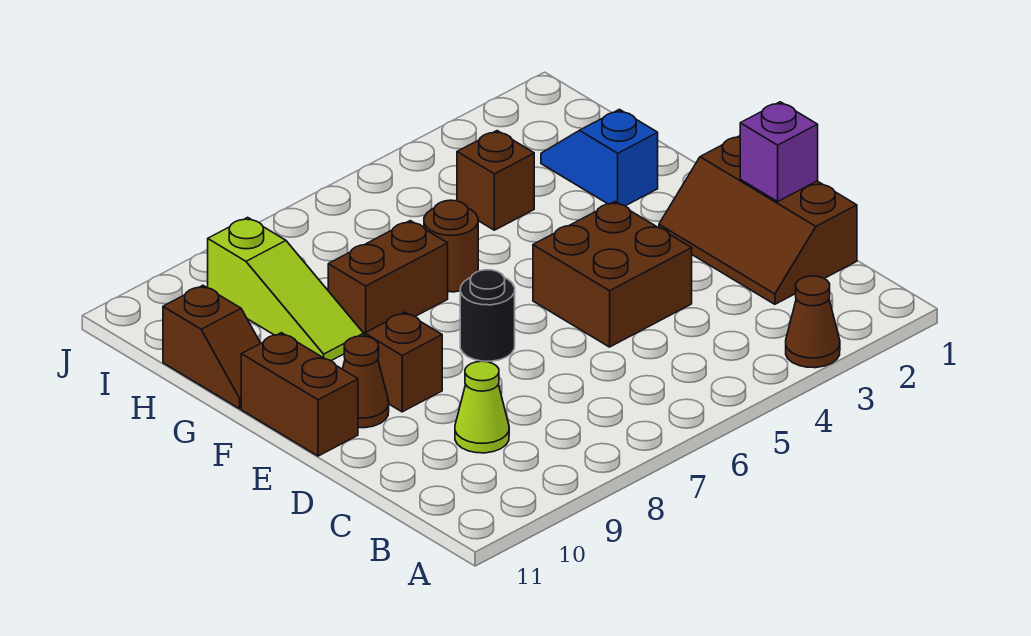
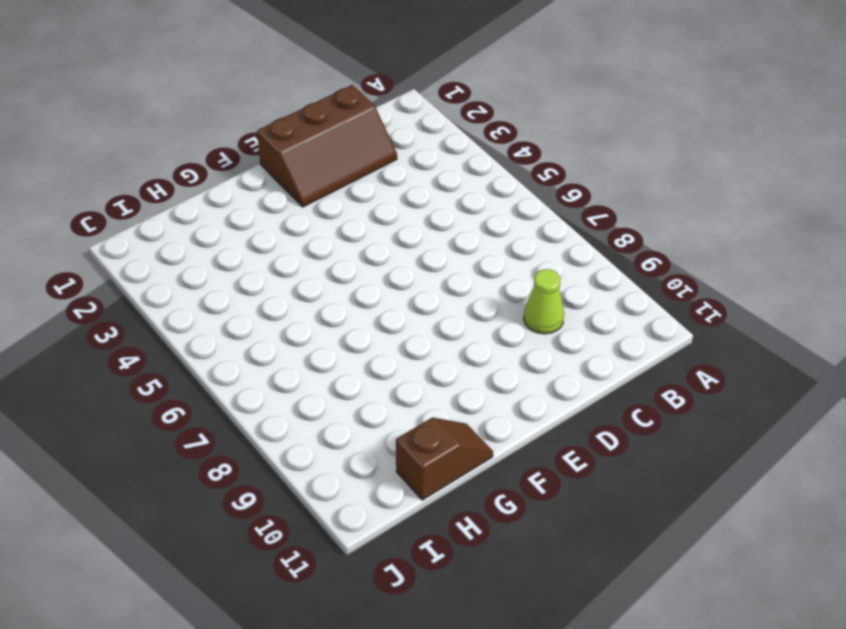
none -> brown 1x1 cone [786,276,840,368]
none -> brown 2x2 brick [533,202,692,347]
none -> black 1x1 round brick [460,270,515,361]

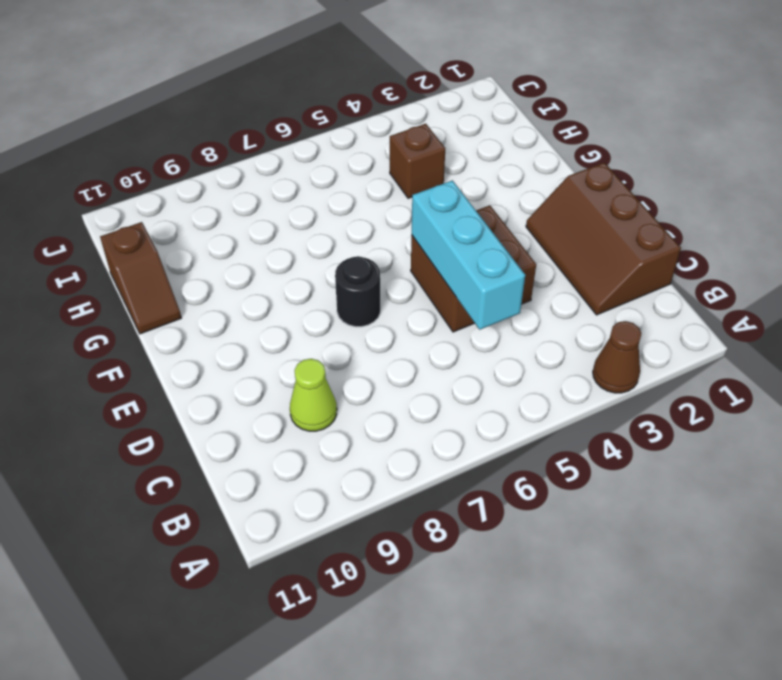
cyan 1x3 brick [412,180,525,330] -> none
none -> brown 1x1 brick [365,312,442,412]
none -> brown 1x1 cone [343,336,389,428]
none -> brown 1x2 brick [241,333,358,456]

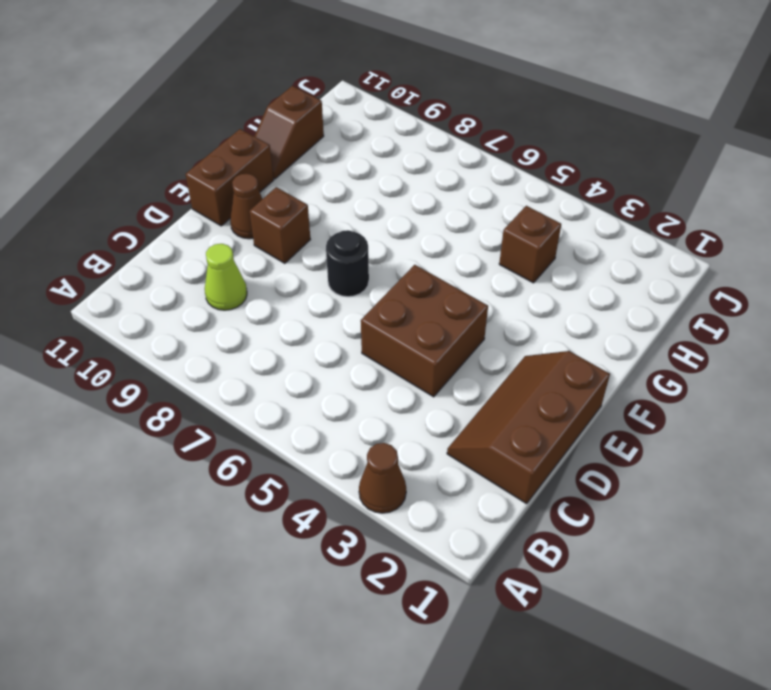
none -> blue 1x2 slope [541,109,658,206]
none -> brown 1x1 round brick [424,200,478,292]
none -> brown 1x2 brick [328,221,448,336]

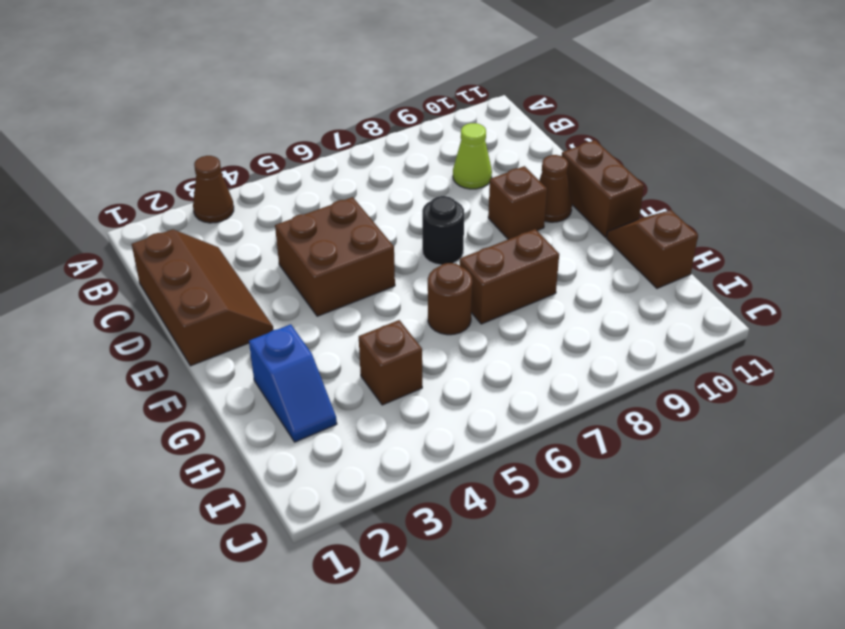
none -> lime 1x3 slope [208,217,364,361]
none -> purple 1x1 brick [740,102,818,201]

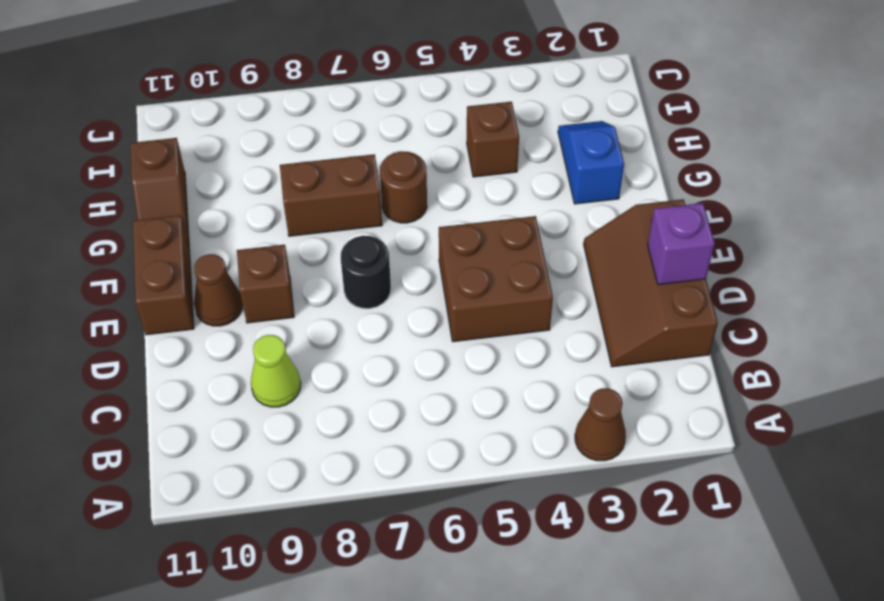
none -> lime 1x3 slope [208,217,364,361]

